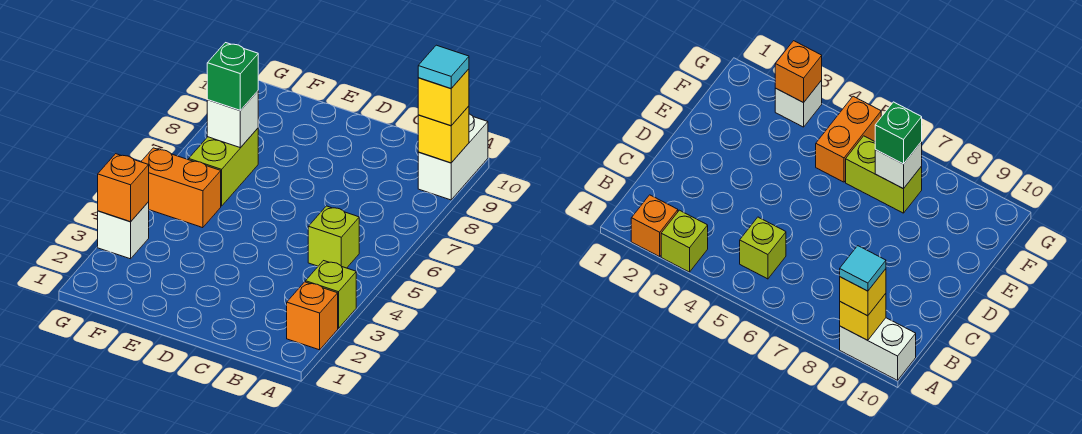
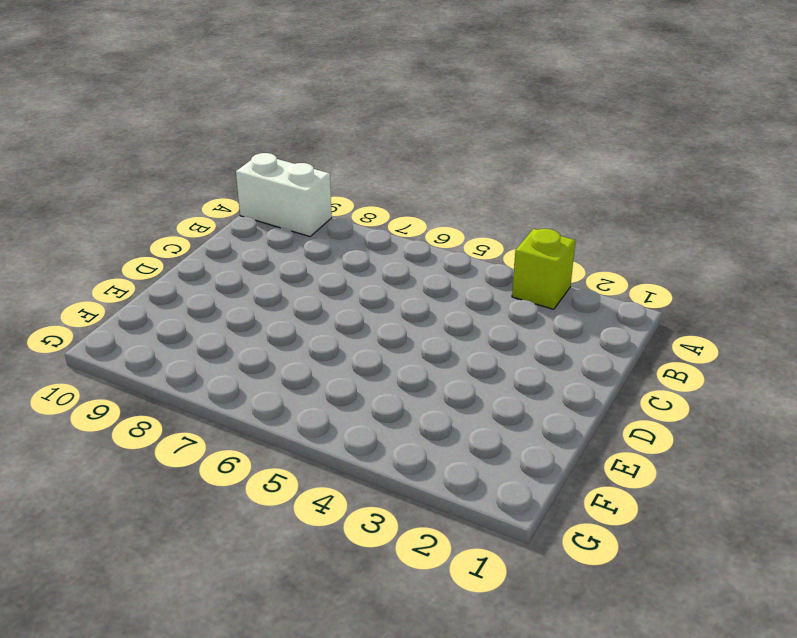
none -> orange 1x1 brick [287,282,338,350]
none -> lime 1x1 brick [308,206,359,268]
none -> orange 1x2 brick [141,148,221,228]

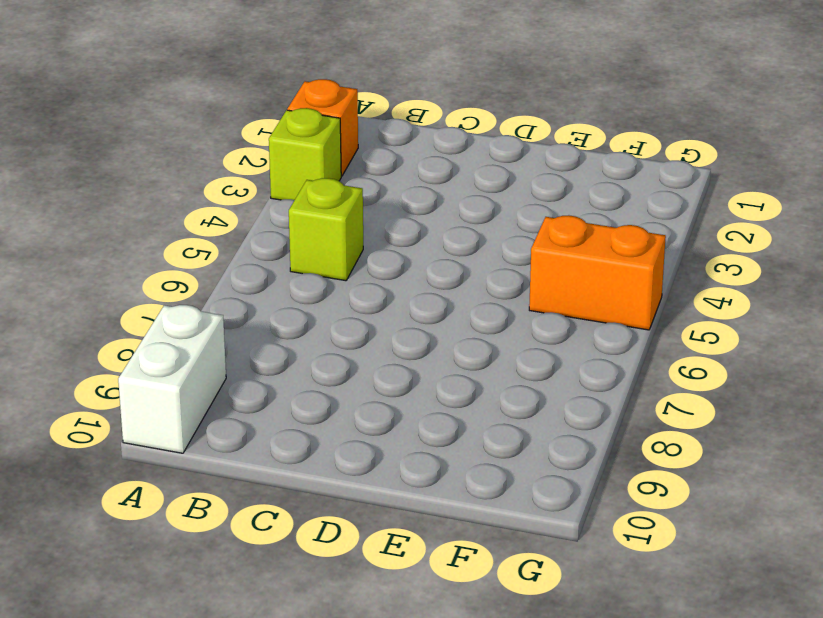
none -> lime 1x2 brick [189,128,258,206]
none -> white 1x1 brick [98,202,149,259]
none -> yellow 1x1 brick [418,106,469,163]

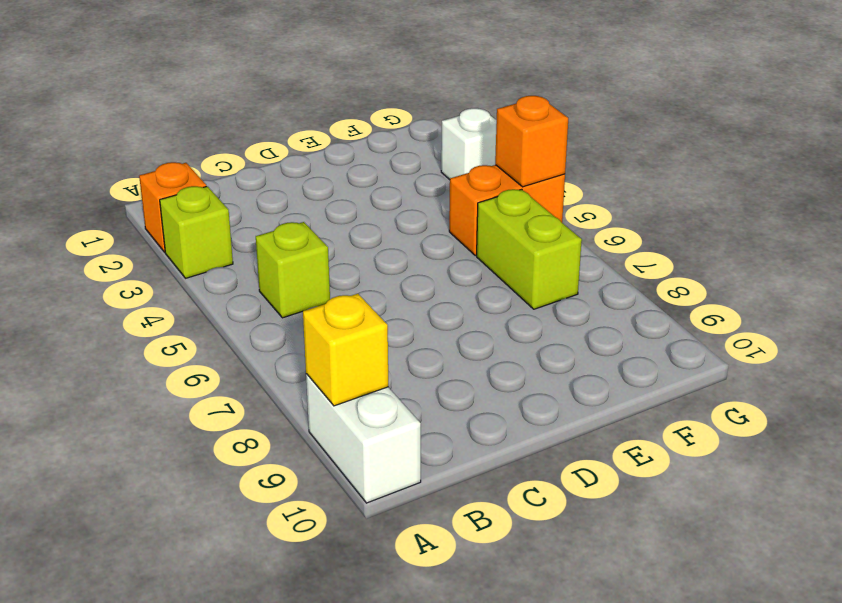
orange 1x1 brick [495,96,568,187] -> orange 1x1 brick moved to [98,154,149,222]
none -> white 1x1 brick [207,91,258,148]
none -> yellow 1x1 brick [418,69,469,126]
none -> green 1x1 brick [207,43,258,110]

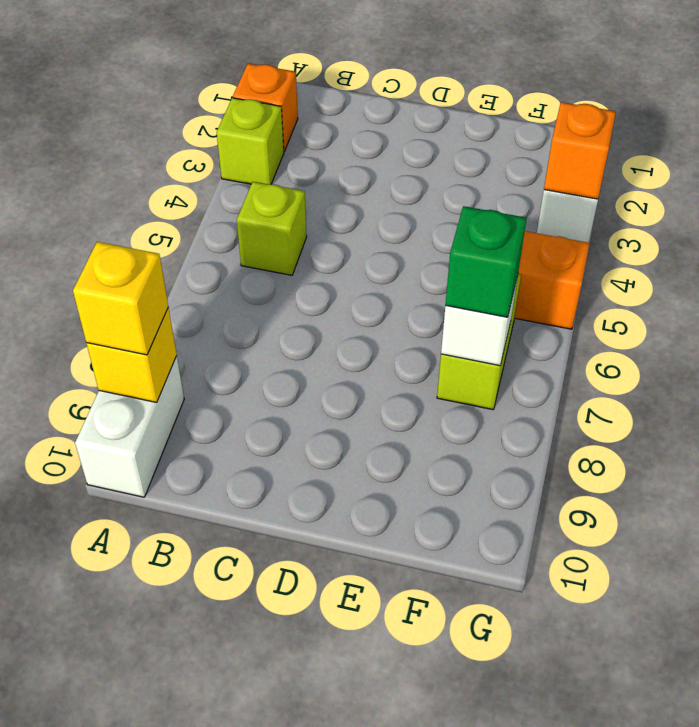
none -> cyan 1x1 tile [418,45,469,89]

